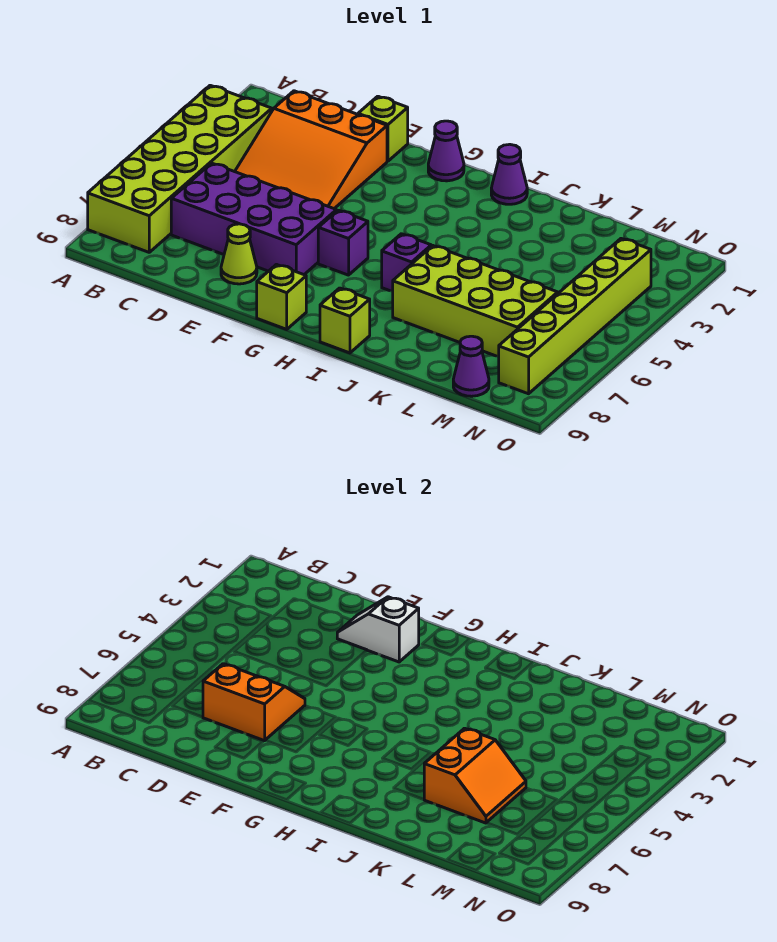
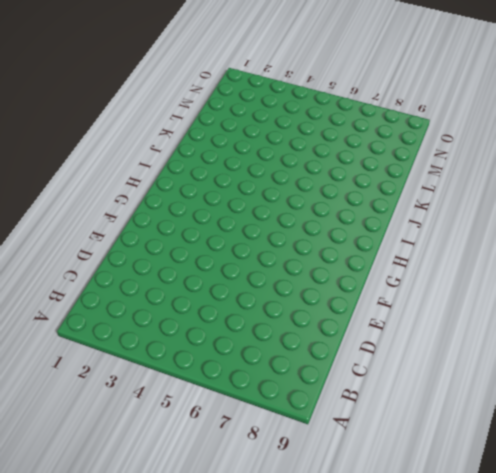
none -> lime 2x6 brick [88,85,272,252]
none -> orange 3x3 slope [235,91,387,209]
none -> purple 2x4 brick [171,163,336,275]

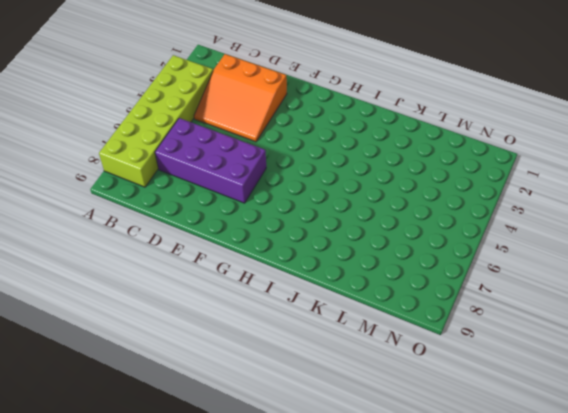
none -> lime 1x1 brick [358,96,408,161]
none -> lime 1x1 cone [221,224,257,284]
none -> purple 1x1 cone [428,121,464,181]

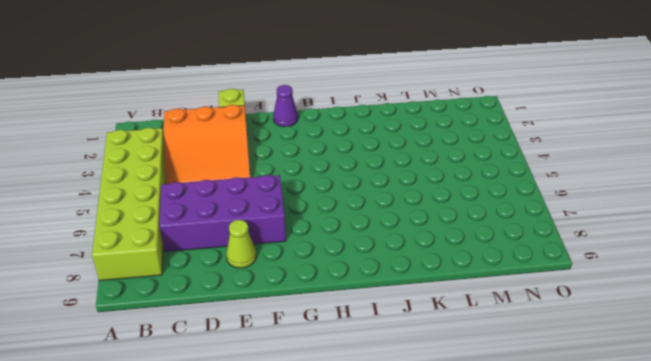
none -> purple 1x1 brick [318,210,368,275]
none -> lime 1x1 brick [257,265,306,329]
none -> purple 1x1 cone [491,144,527,204]

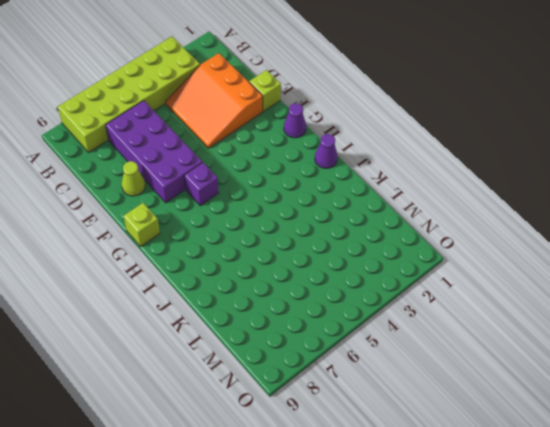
none -> purple 1x1 brick [382,234,431,291]
none -> lime 1x1 brick [320,288,370,353]
none -> lime 2x4 brick [393,246,558,357]

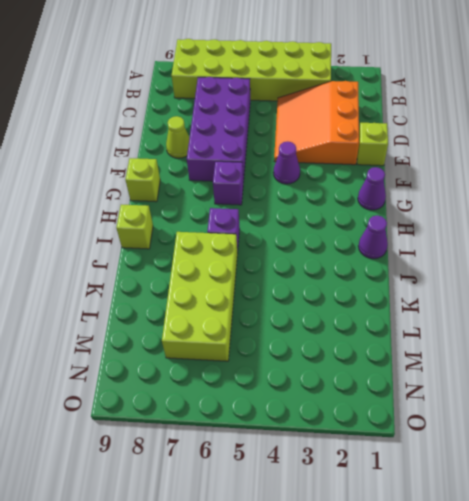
purple 1x1 cone [273,142,300,184] -> purple 1x1 cone moved to [453,336,489,396]
none -> lime 1x6 brick [499,239,651,394]
none -> orange 2x2 slope [203,664,305,741]
none -> white 1x2 slope [337,597,419,662]

